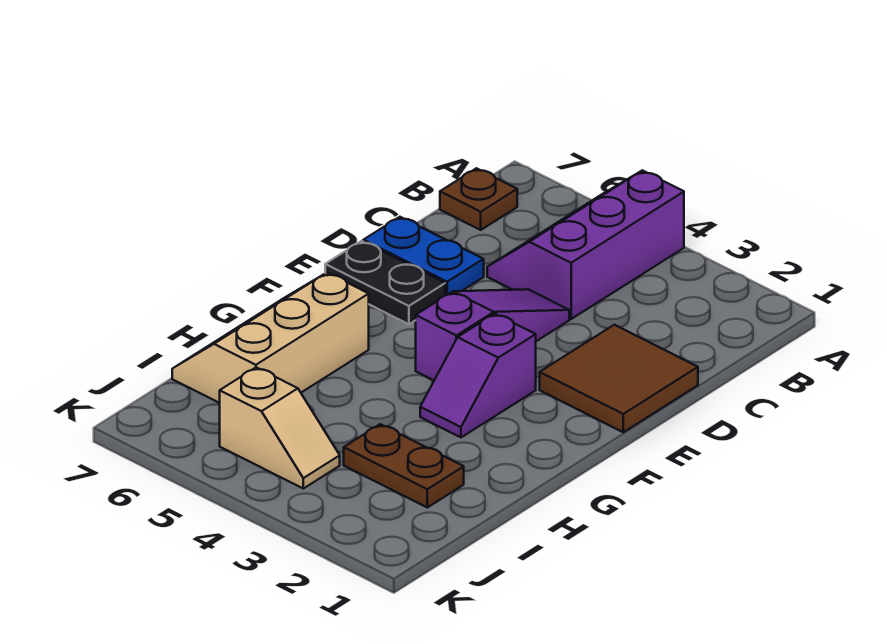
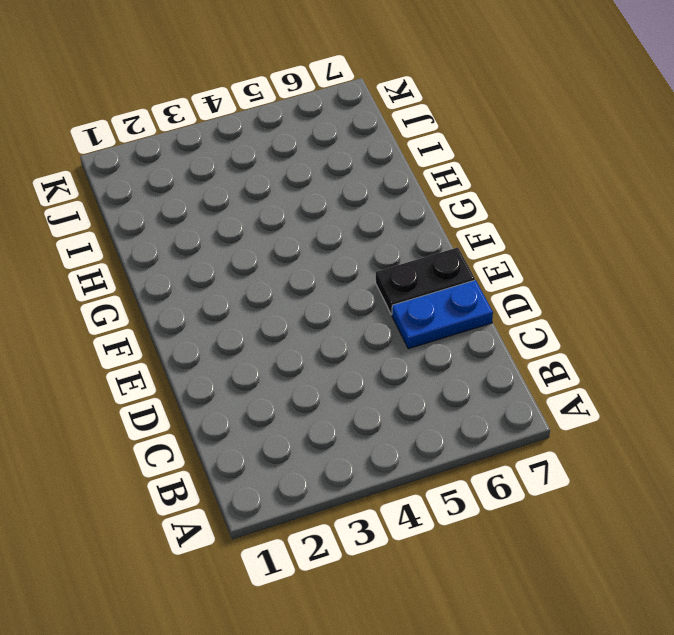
none -> purple 2x3 slope [487,170,684,319]
none -> brown 1x1 plate [440,168,517,230]

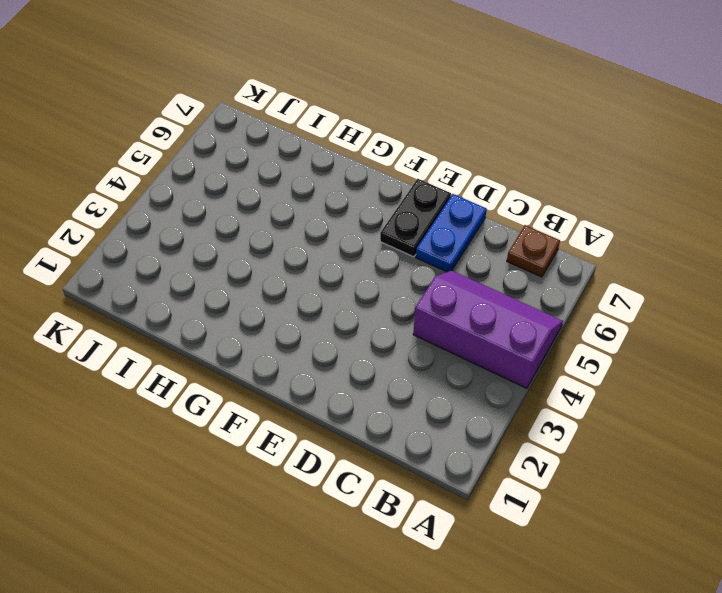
none -> brown 2x2 tile [540,325,698,432]
none -> purple 1x3 slope [416,289,569,380]

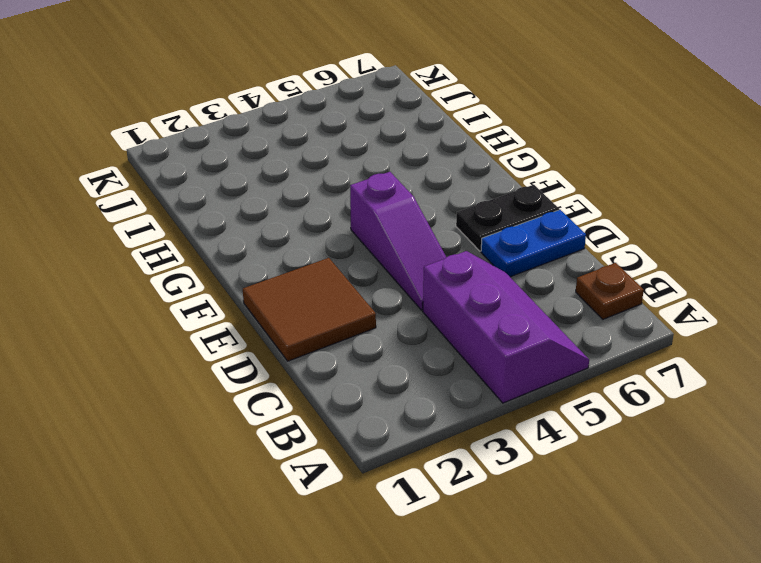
none -> purple 1x2 slope [420,314,536,437]
none -> tan 2x3 slope [172,273,369,403]

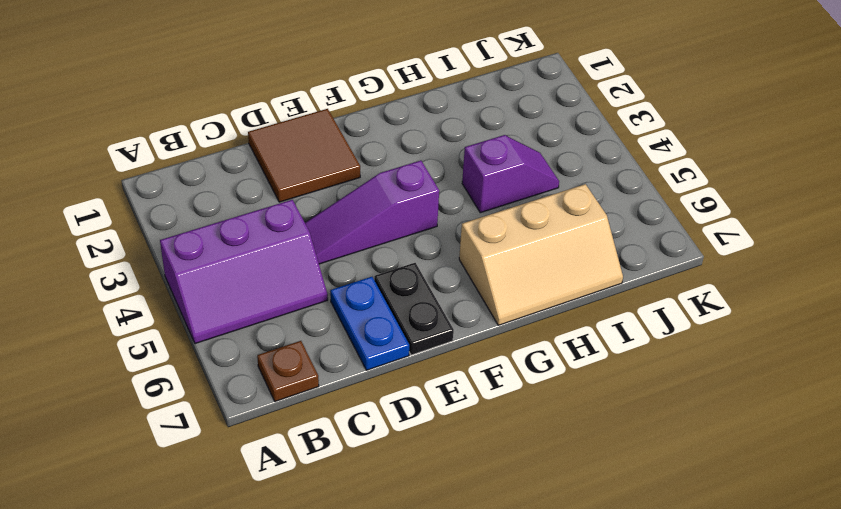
purple 1x2 slope [462,135,559,213] -> purple 1x2 slope moved to [420,314,536,437]
none -> brown 1x2 plate [344,424,464,507]
none -> tan 1x2 slope [220,367,340,488]

